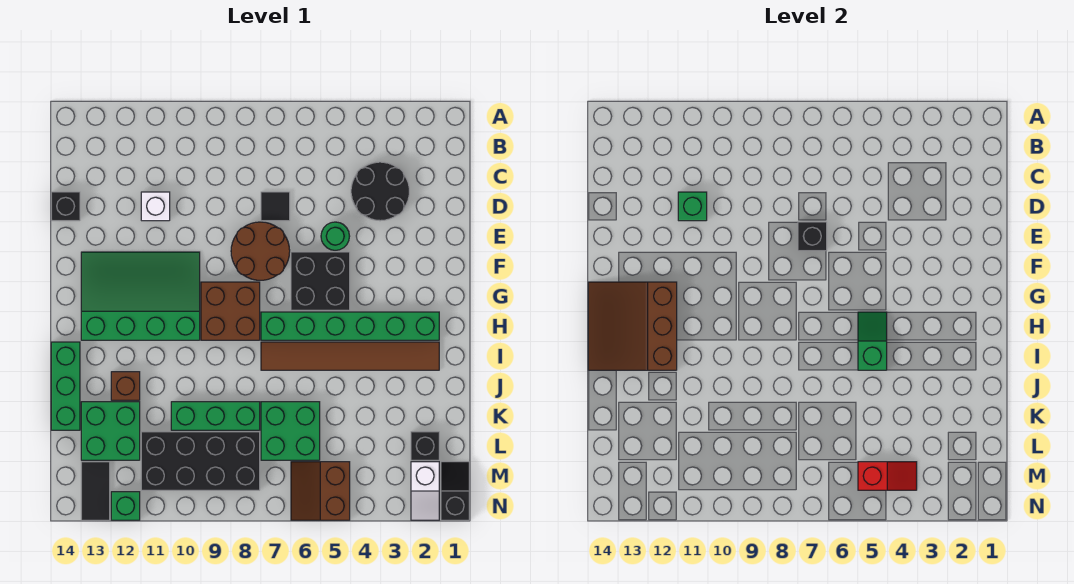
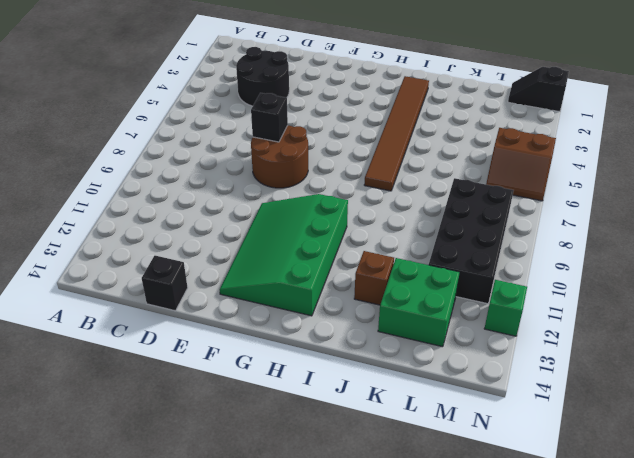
none -> black 1x1 tile [261,192,290,221]
none -> white 1x1 brick [141,192,170,221]
none -> green 1x1 round brick [321,222,350,250]

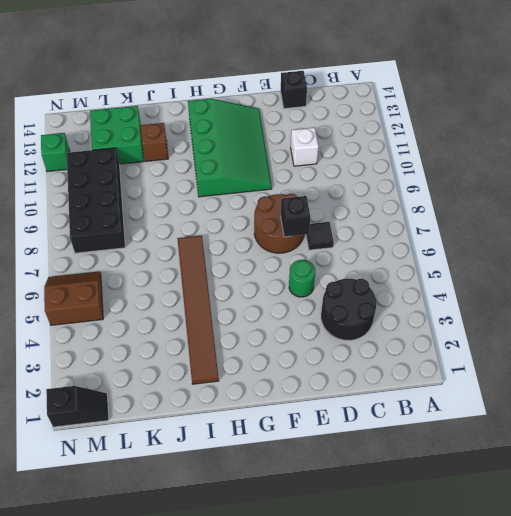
none -> black 2x2 brick [291,252,350,310]
none -> brown 2x2 brick [201,282,260,340]
none -> green 1x6 brick [261,312,439,340]

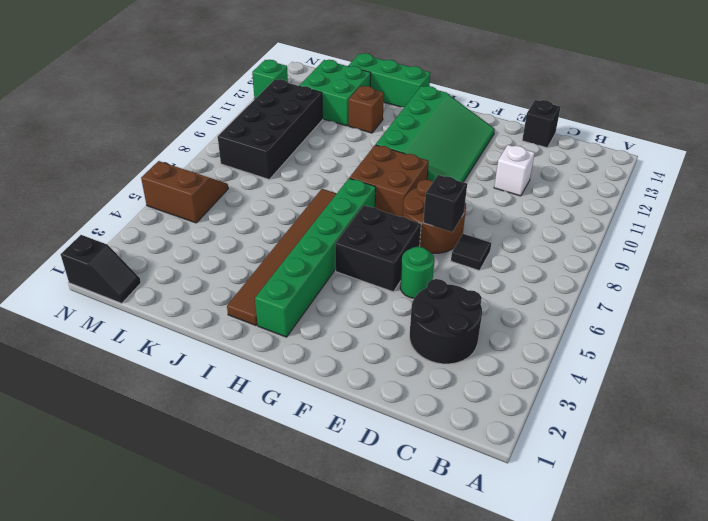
none -> green 2x2 brick [261,402,320,460]
none -> green 1x3 brick [171,402,260,430]
none -> black 1x1 brick [411,432,439,460]

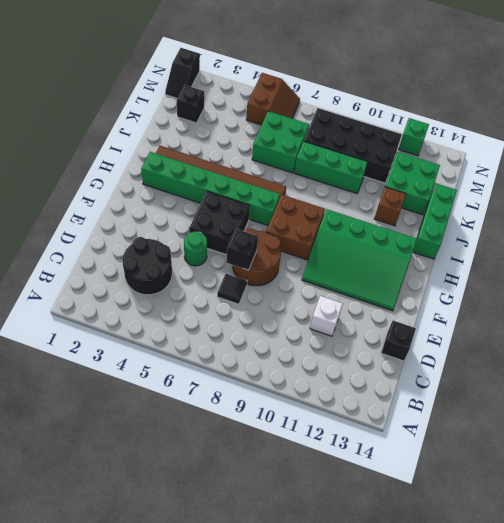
none -> white 1x2 slope [411,462,439,520]
none -> black 1x2 tile [81,462,110,520]
none -> green 1x1 brick [678,192,707,221]

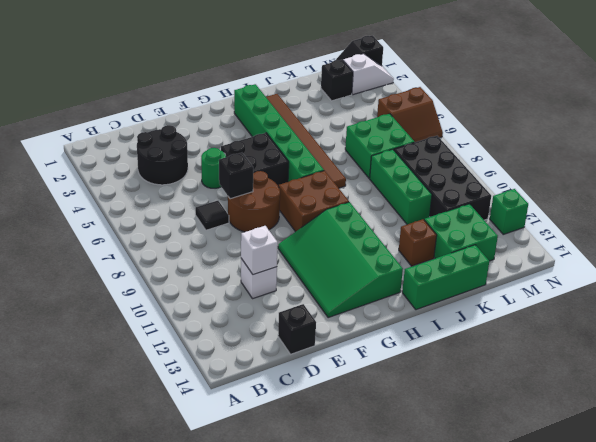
white 1x1 brick [241,226,278,275] -> green 1x1 brick [678,192,707,221]
none -> black 1x2 tile [81,462,110,520]
none -> brown 3x3 slope [588,282,677,370]
none -> green 1x2 slope [858,312,887,370]

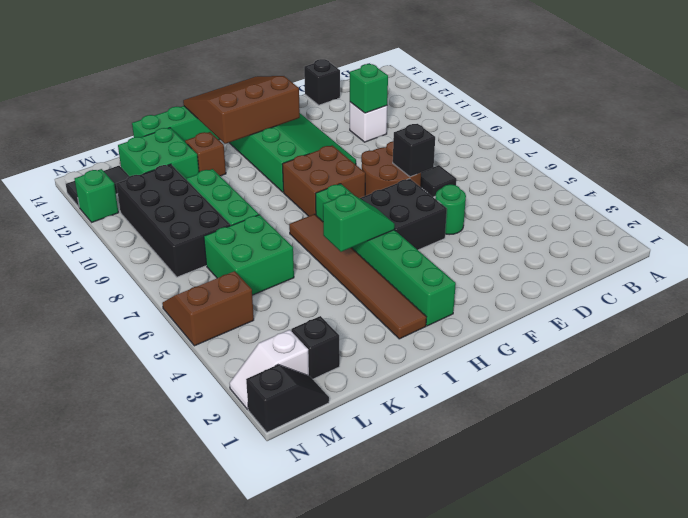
none -> black 2x2 round brick [351,162,409,221]
none -> red 1x2 slope [858,462,917,490]

